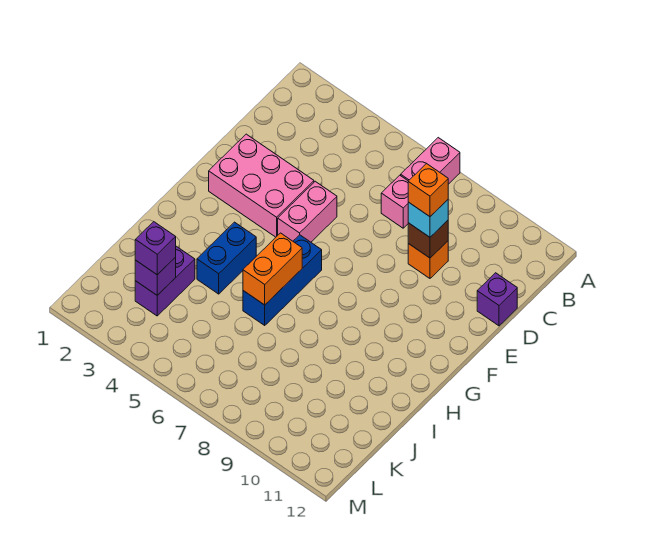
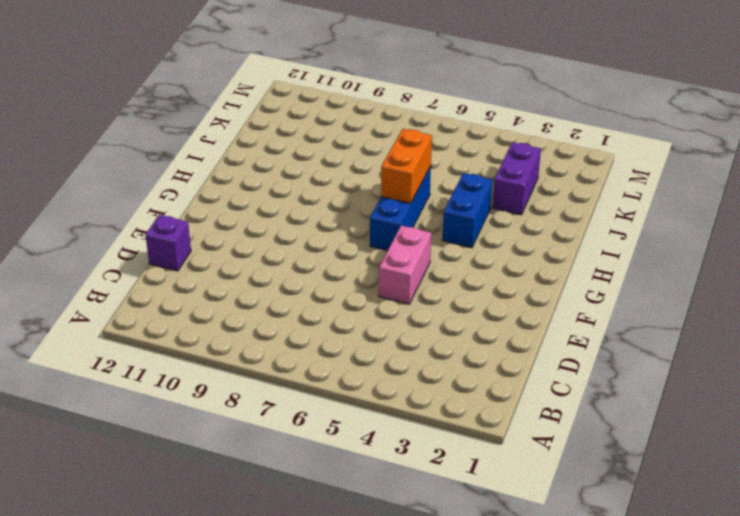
none -> pink 1x2 brick [401,138,460,184]
none -> pink 1x1 brick [381,175,408,228]
none -> orange 1x1 brick [408,241,448,278]

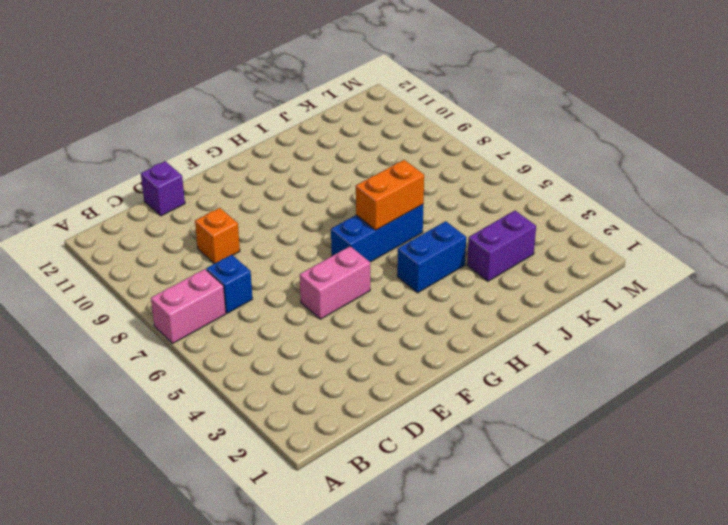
blue 1x1 brick [206,255,252,313] -> pink 1x1 brick [381,175,408,228]
none -> pink 2x3 brick [209,134,314,237]
none -> brown 1x1 brick [408,220,448,258]
none -> purple 1x1 brick [135,257,176,295]

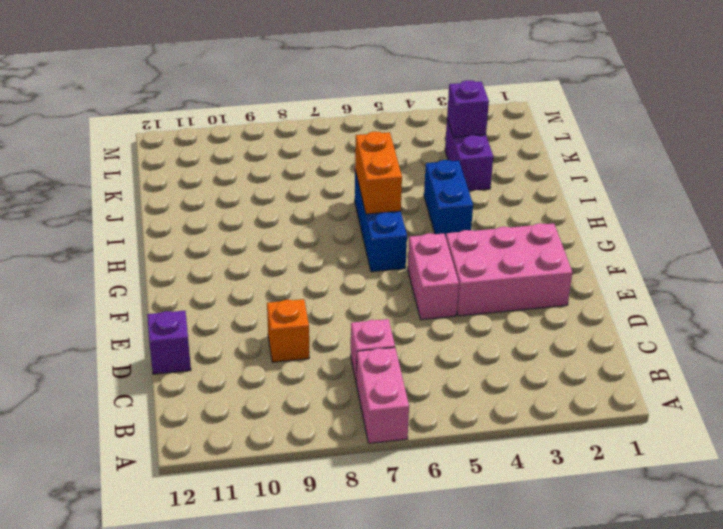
none -> brown 1x1 brick [408,220,448,258]
none -> cyan 1x1 brick [408,200,448,237]
none -> purple 1x1 brick [135,222,176,275]

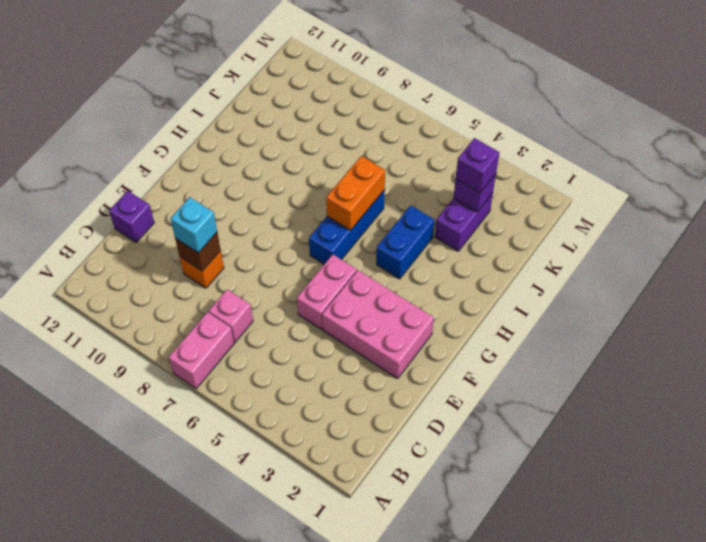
none -> orange 1x1 brick [408,163,448,217]

